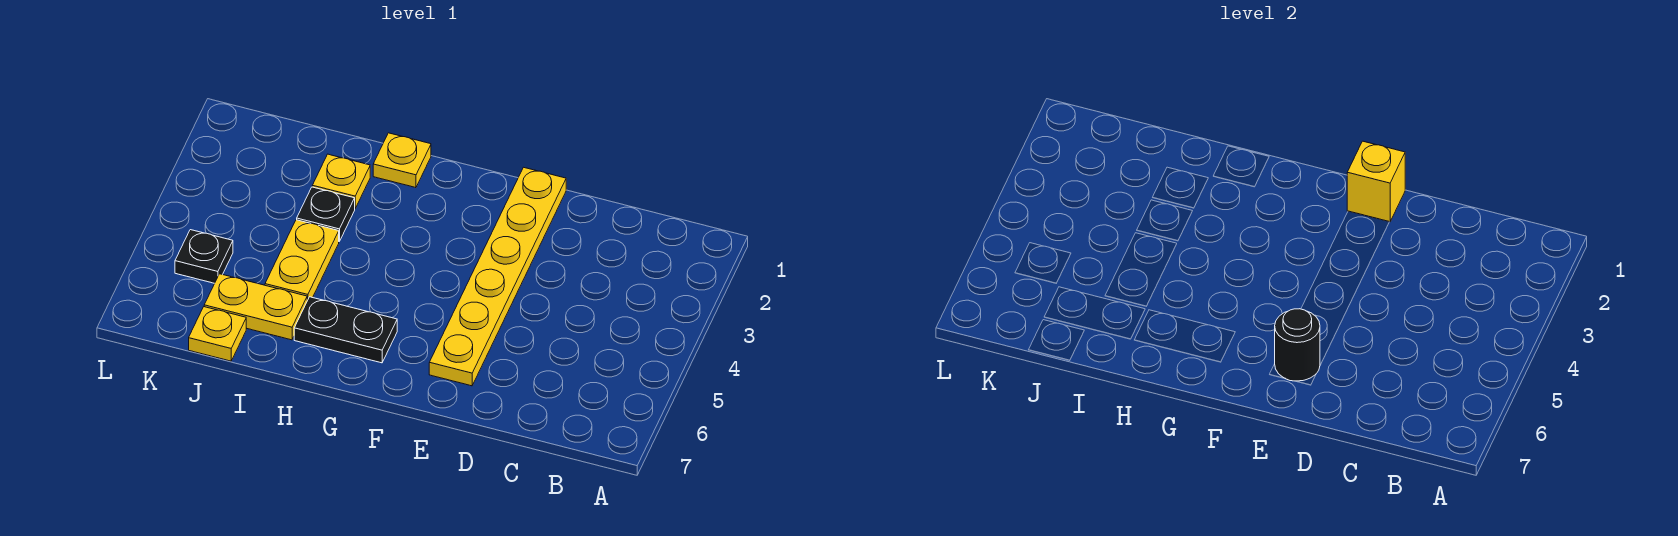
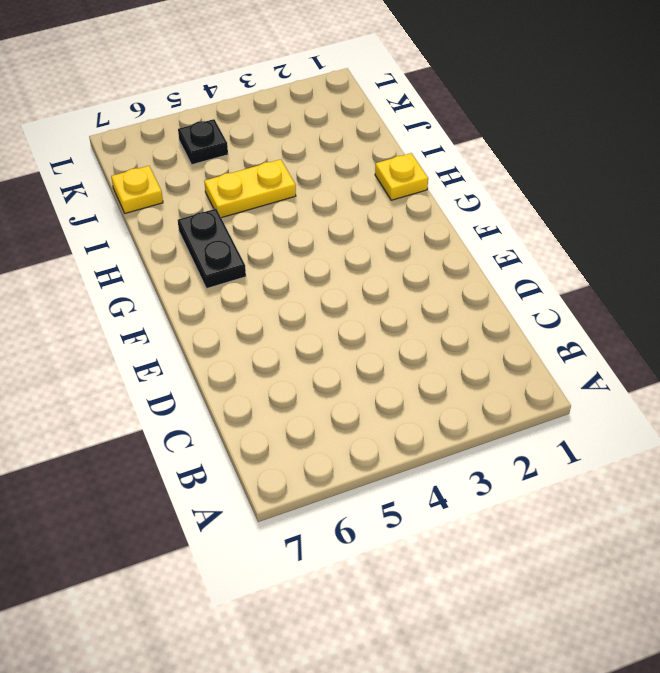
none -> yellow 1x6 plate [429,167,566,386]
none -> yellow 1x1 plate [312,154,370,208]

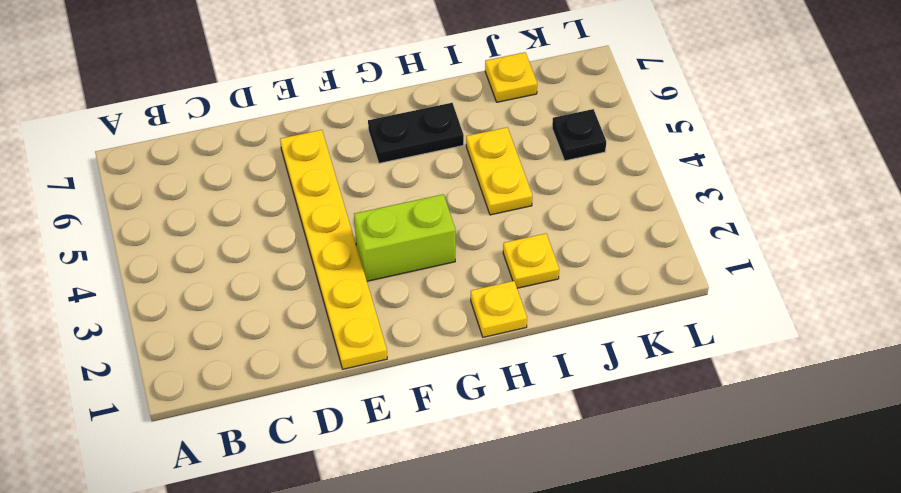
lime 1x2 brick [354,194,456,281] -> none
none -> black 1x1 plate [297,187,355,241]
none -> yellow 1x2 plate [204,274,307,340]

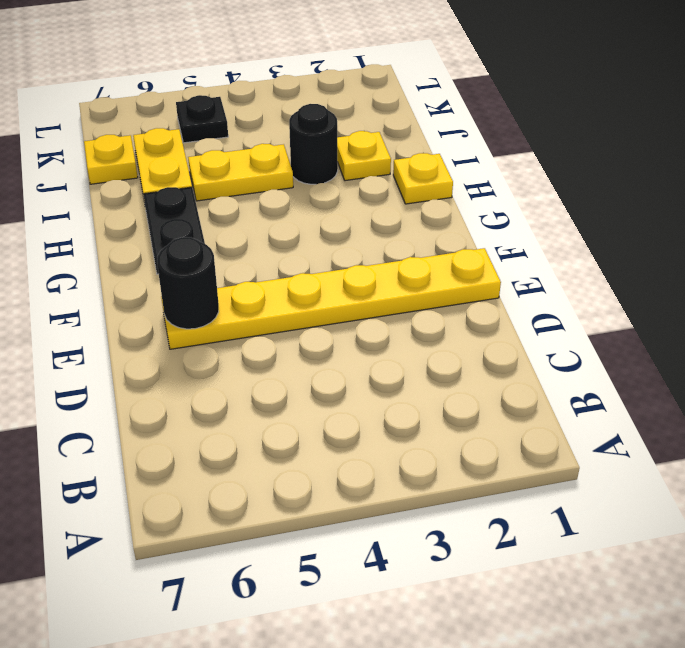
black 1x1 round brick [289,104,338,184] -> black 1x1 plate [297,187,355,241]
none -> yellow 1x1 brick [1347,141,1405,222]

